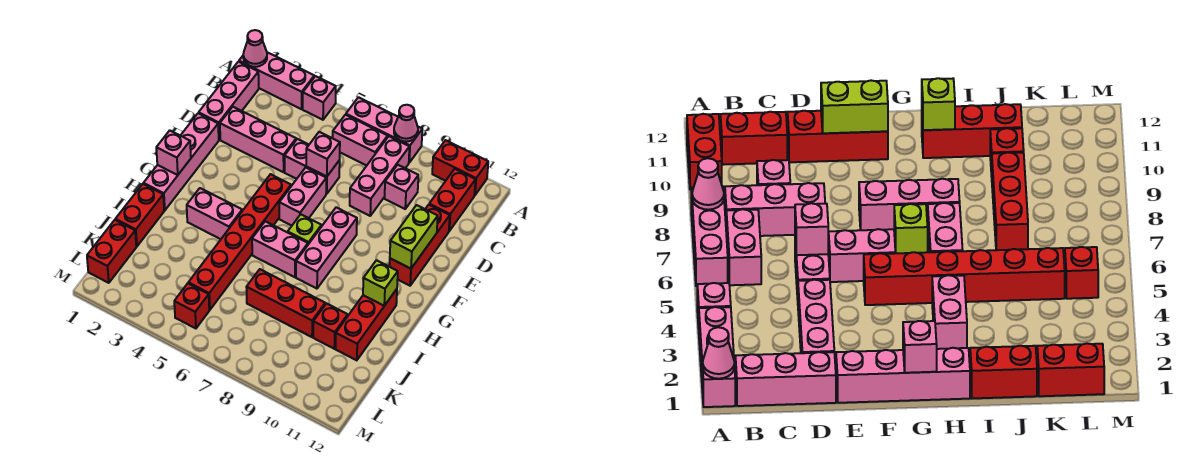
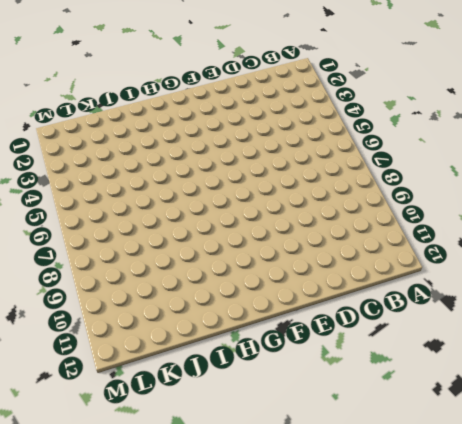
none -> pink 1x3 brick [239,52,314,109]
none -> pink 1x1 brick [303,76,336,120]
none -> pink 1x3 brick [346,97,422,163]
none -> red 1x2 brick [432,140,488,195]

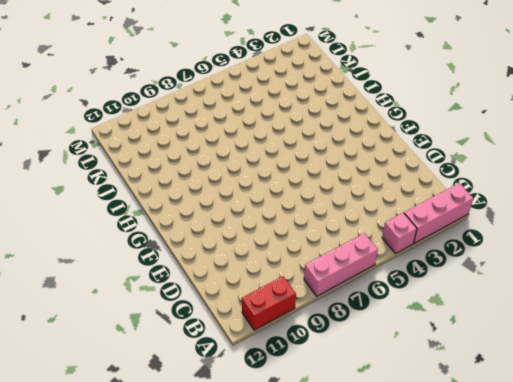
none -> pink 1x3 brick [199,62,259,140]
none -> pink 1x2 brick [333,115,388,166]
none -> pink 1x3 brick [350,136,409,216]
none -> red 1x2 brick [429,169,476,231]

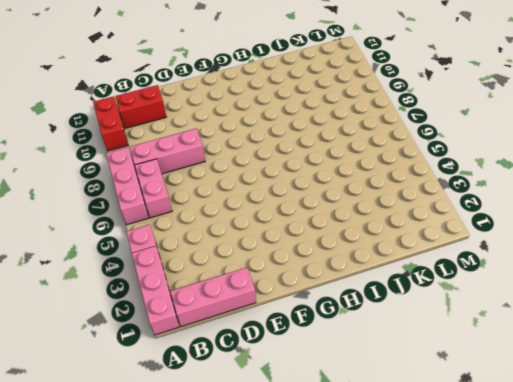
none -> pink 1x1 brick [385,165,418,209]
none -> pink 1x3 brick [220,107,296,172]
none -> pink 1x2 brick [285,139,340,194]
none -> red 1x3 brick [389,205,450,286]

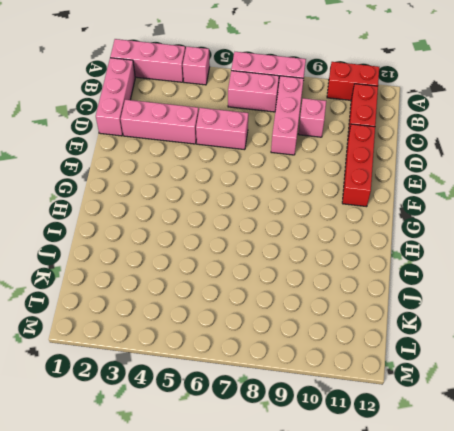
none -> pink 1x4 brick [143,113,219,211]
none -> pink 1x2 brick [279,167,326,226]
none -> red 1x6 brick [188,174,291,310]
none -> pink 1x3 brick [296,207,357,289]

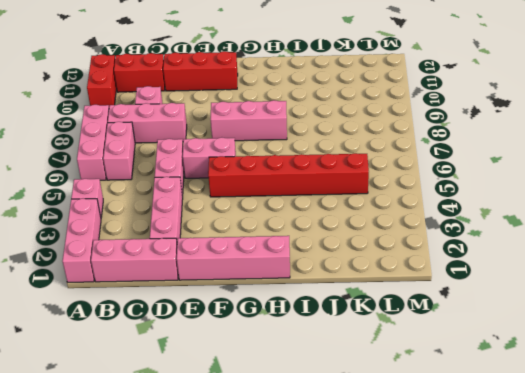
none -> lime 1x1 brick [288,214,322,244]
none -> pink 1x2 brick [187,188,242,239]
none -> pink 1x2 brick [252,221,308,277]
none -> red 1x3 brick [336,289,397,360]

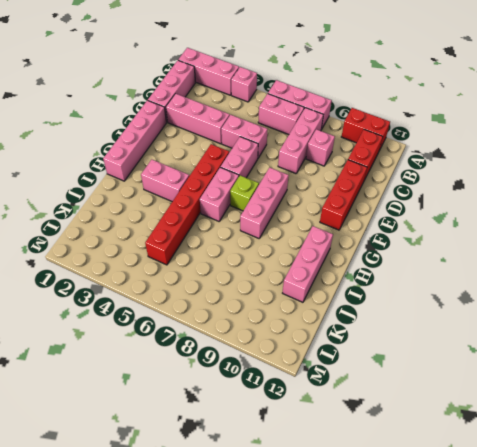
pink 1x2 brick [200,167,239,221] -> pink 1x2 brick turned to [252,221,308,277]
pink 1x3 brick [283,226,333,302] -> red 1x3 brick [336,289,397,360]
none -> red 1x2 brick [115,184,164,246]
none -> red 1x3 brick [246,269,325,337]
none -> red 1x1 brick [313,304,348,349]
none -> red 1x2 brick [87,220,136,283]

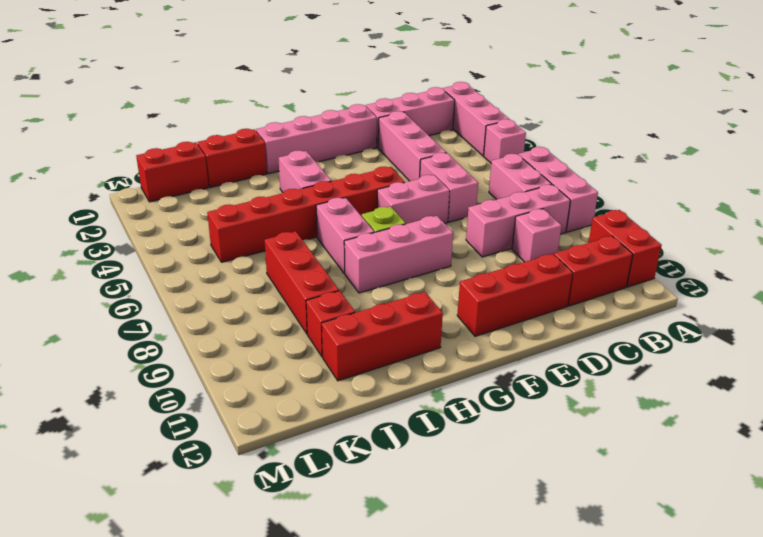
none -> red 1x1 brick [174,284,209,328]
none -> pink 1x1 cone [243,30,267,67]
none -> pink 1x1 cone [394,105,418,142]
none -> pink 1x1 brick [306,132,340,177]

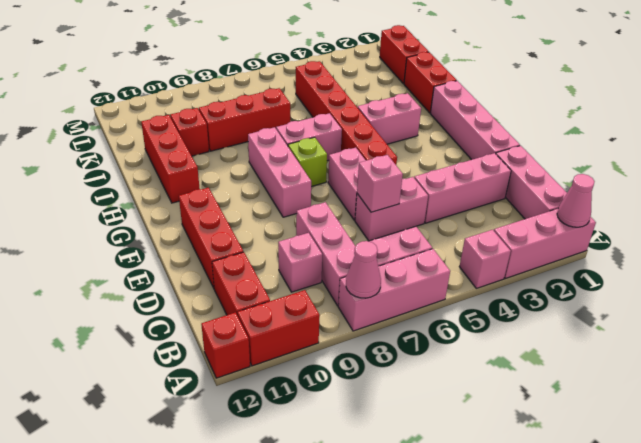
red 1x1 brick [201,312,250,378] -> red 1x1 brick moved to [174,284,209,328]
none -> lime 1x2 brick [390,205,438,269]
none -> pink 1x1 brick [156,131,191,175]
none -> lime 1x1 brick [363,260,398,306]

